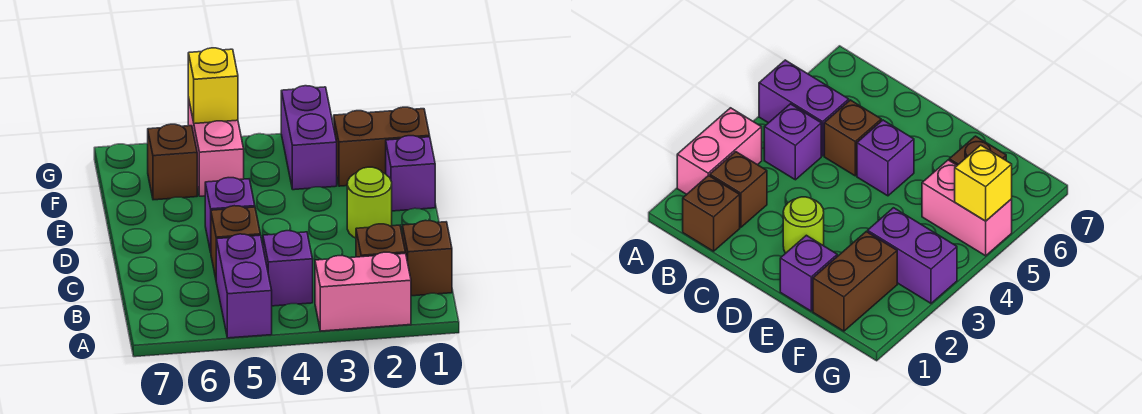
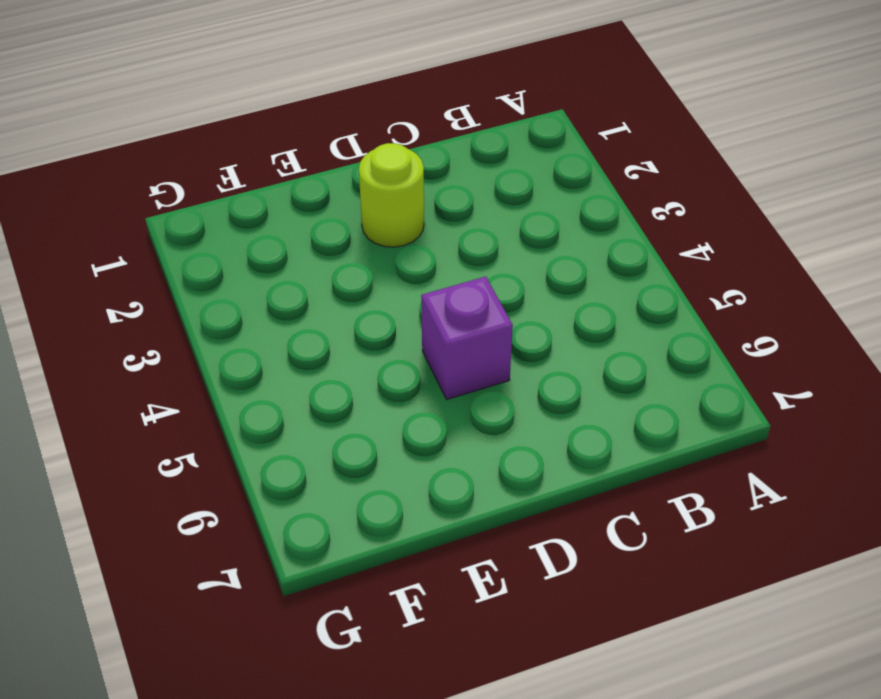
none -> pink 1x2 brick [315,252,411,331]
none -> purple 1x2 brick [216,234,272,338]
none -> brown 1x1 brick [402,220,452,296]

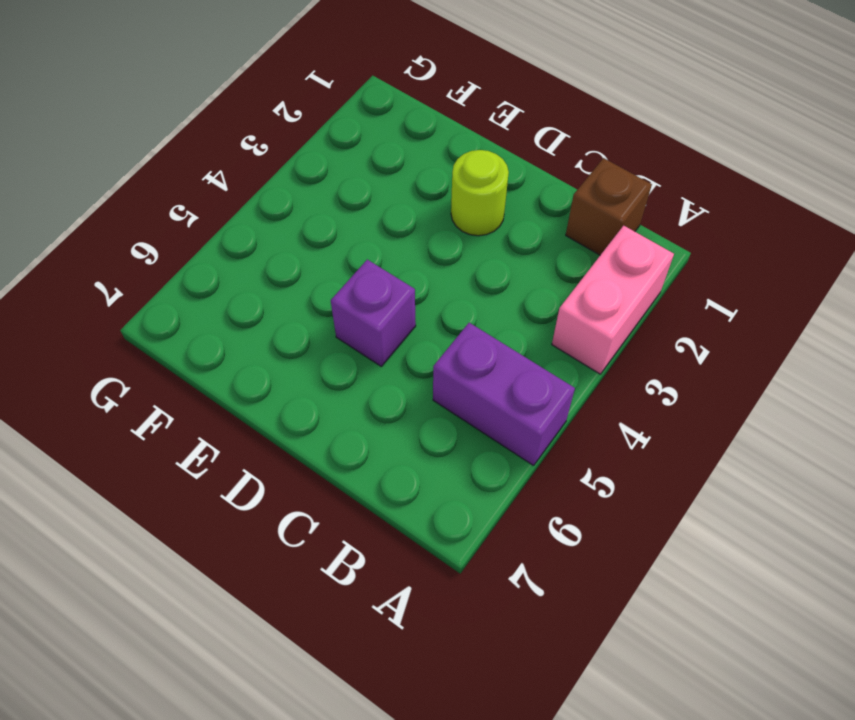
none -> brown 1x1 brick [356,224,406,257]
none -> purple 1x1 brick [263,231,313,306]
none -> brown 1x1 brick [211,206,260,278]

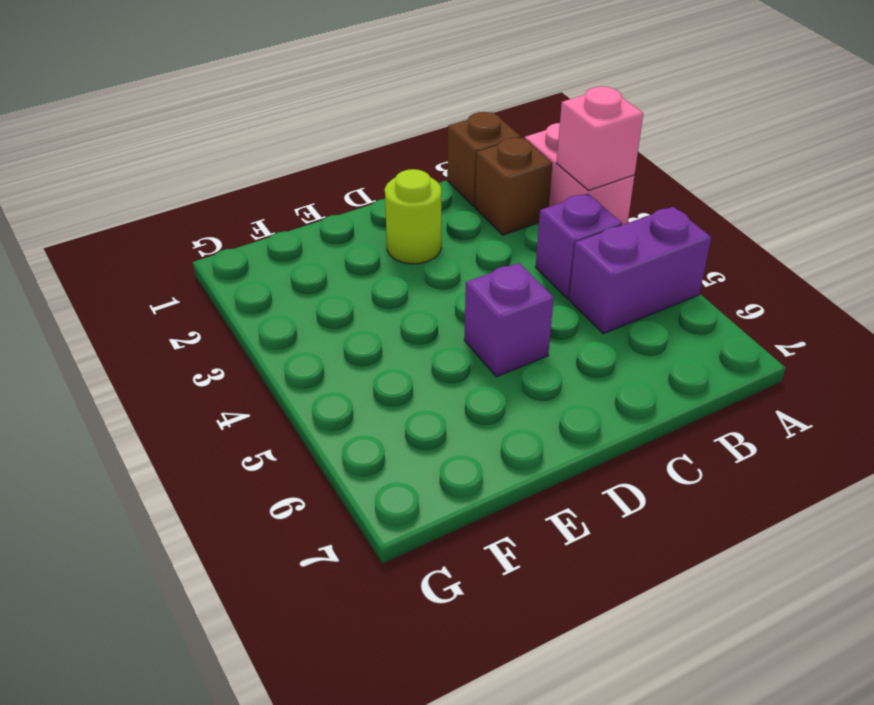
pink 1x1 brick [556,87,643,190] -> none
none -> brown 1x1 brick [211,206,260,278]
none -> purple 1x1 brick [386,136,435,211]
none -> brown 1x2 brick [334,107,430,186]

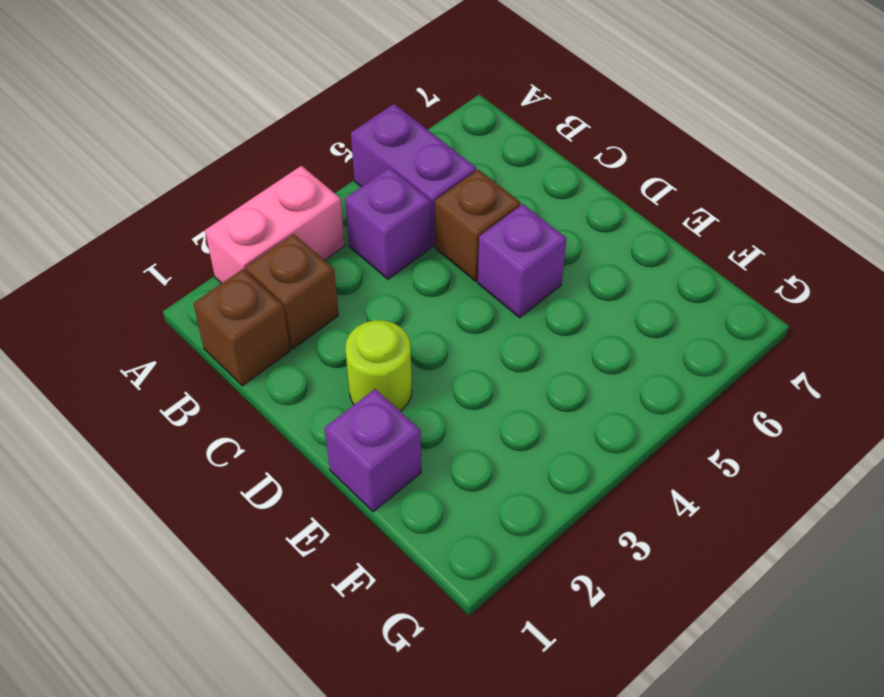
none -> brown 1x2 brick [334,107,430,186]
none -> purple 1x2 brick [281,86,337,190]
none -> pink 1x2 brick [188,97,244,196]

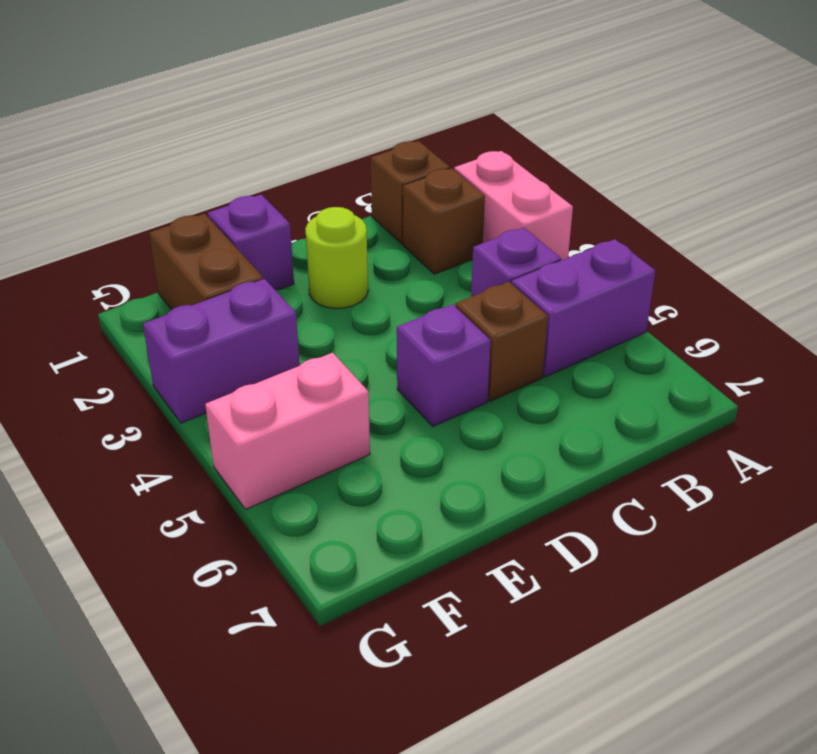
none -> brown 1x1 brick [148,124,197,200]
none -> yellow 1x1 brick [188,48,238,124]

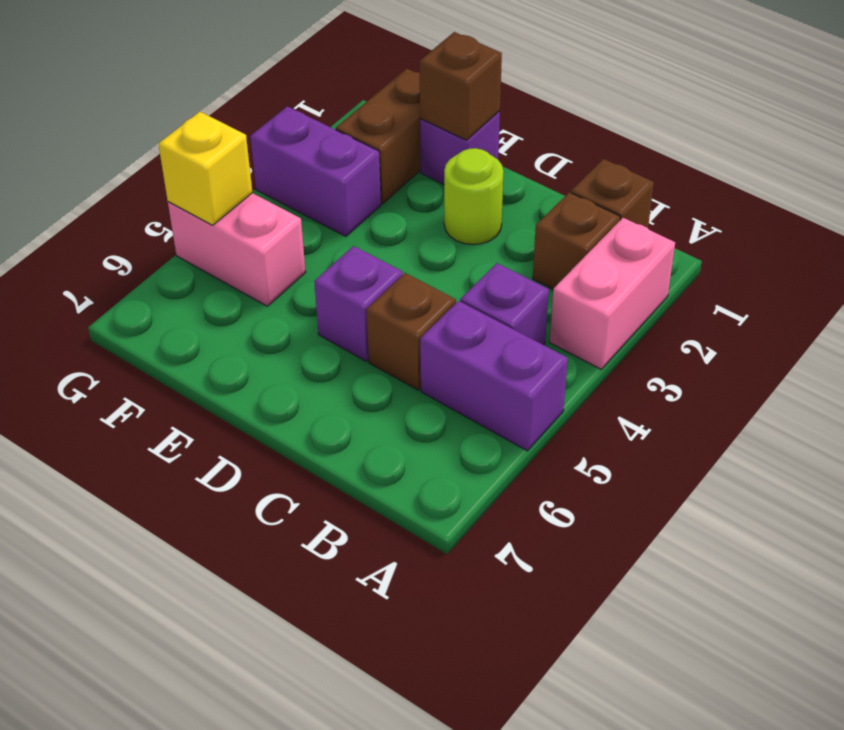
brown 1x1 brick [419,32,502,140] -> brown 1x1 brick moved to [148,124,197,200]

